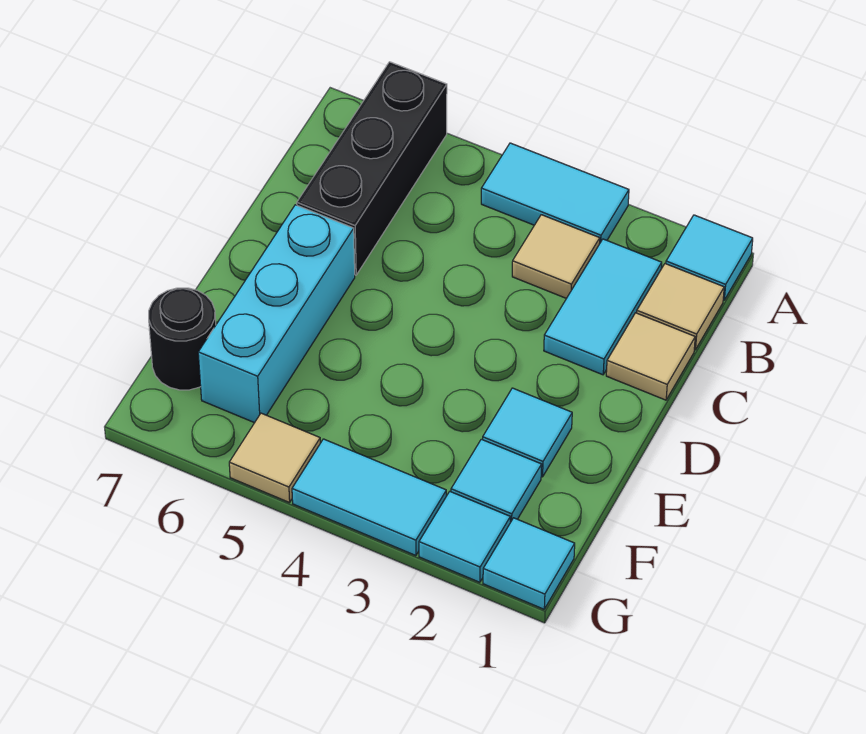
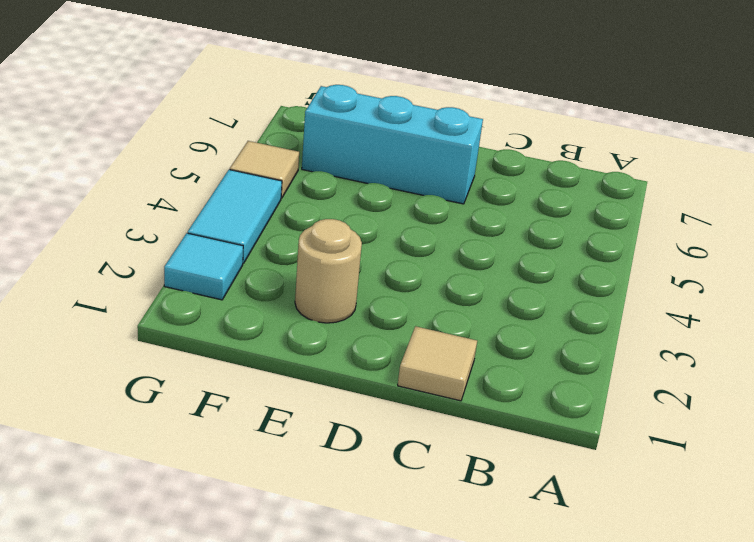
tan 1x1 round brick [295,219,362,323] -> cyan 1x1 tile [483,388,572,477]
none -> cyan 1x1 tile [666,215,753,300]
none -> cyan 1x2 tile [481,143,629,244]
none -> black 1x3 brick [297,62,447,275]

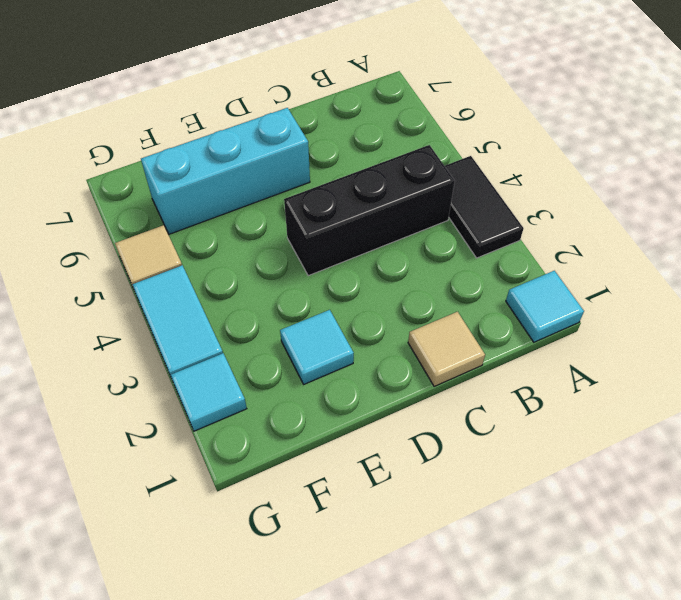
black 1x2 tile [445,156,523,258] -> cyan 1x2 tile [481,143,629,244]
black 1x3 brick [284,145,455,276] -> black 1x3 brick moved to [297,62,447,275]
none -> tan 1x1 tile [637,264,724,350]
none -> cyan 1x2 tile [544,239,662,375]
none -> tan 1x1 tile [512,215,600,298]

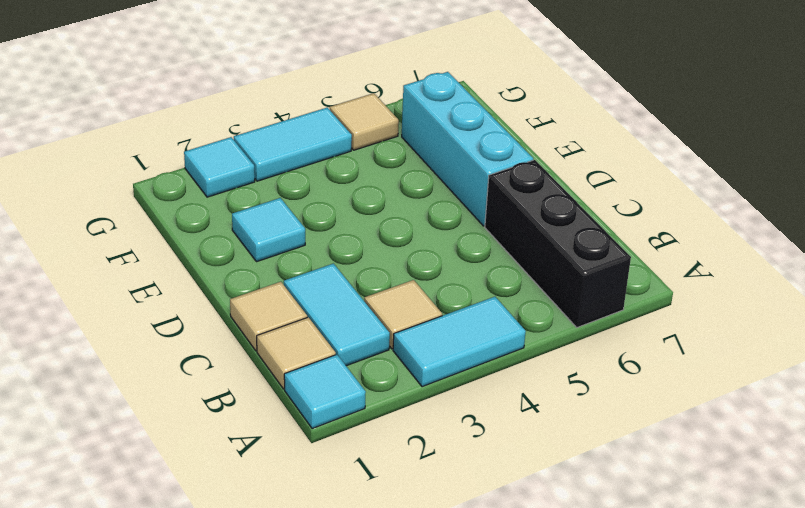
none -> cyan 1x1 tile [451,439,542,522]
none -> black 1x1 round brick [149,288,216,390]
none -> cyan 1x1 tile [483,518,575,609]

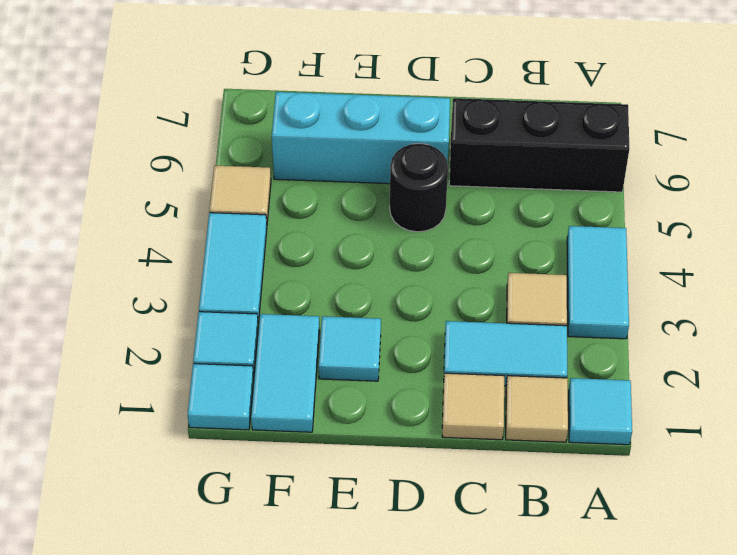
black 1x1 round brick [390,143,448,232] -> black 1x1 round brick moved to [149,288,216,390]
cyan 1x2 tile [251,314,319,432] -> cyan 1x1 tile [451,439,542,522]

